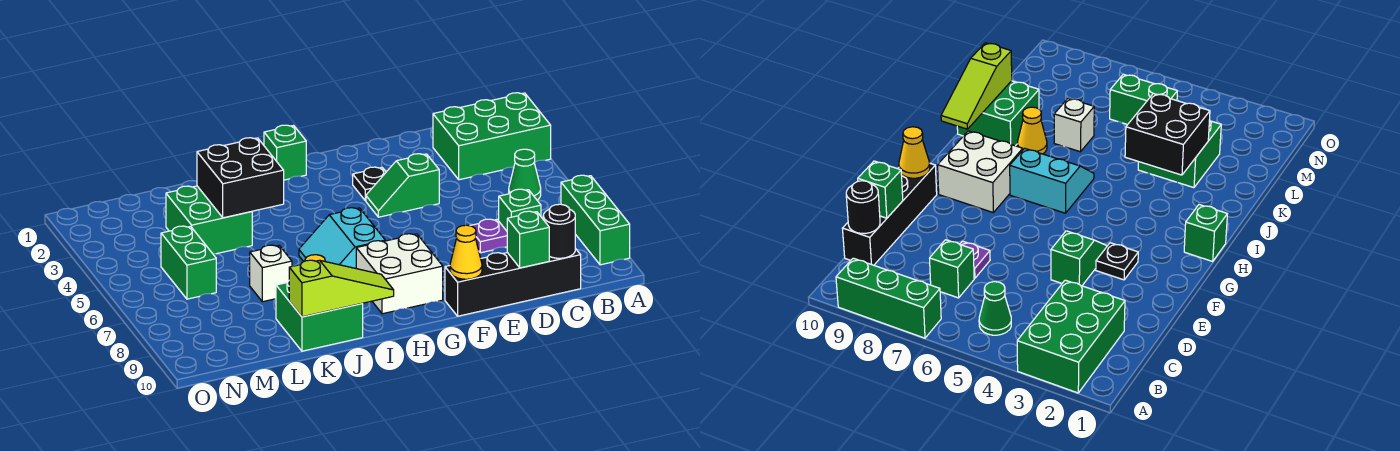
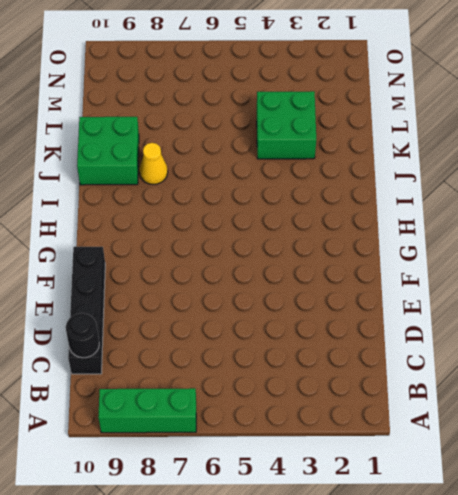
none -> green 2x3 brick [433,93,551,180]
none -> green 1x1 cone [509,149,541,200]
none -> green 1x1 brick [499,189,541,231]

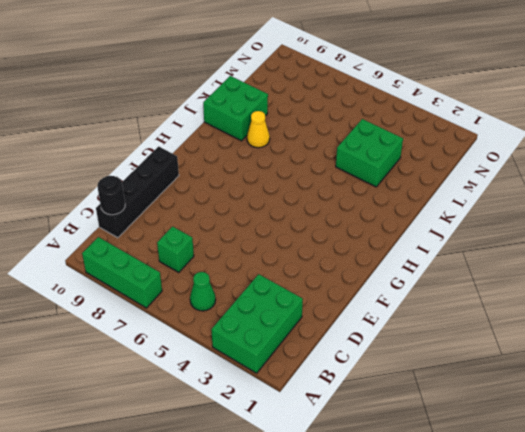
none -> purple 1x1 plate [470,219,507,253]
none -> green 1x2 slope [366,154,439,217]
none -> black 1x1 plate [353,167,386,201]

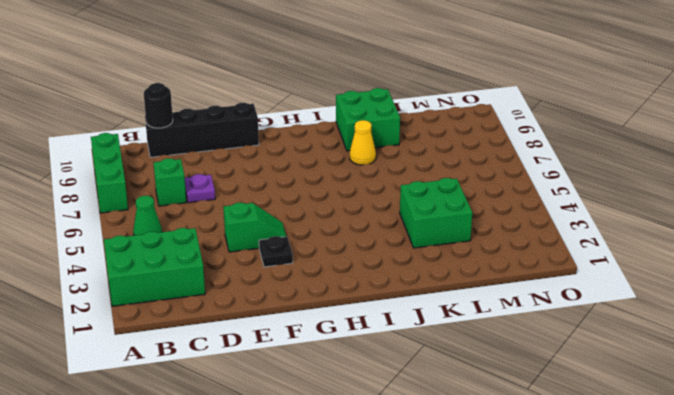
none -> white 2x2 brick [356,234,443,314]
none -> green 1x1 brick [264,125,306,180]
none -> cyan 2x2 slope [299,208,385,268]

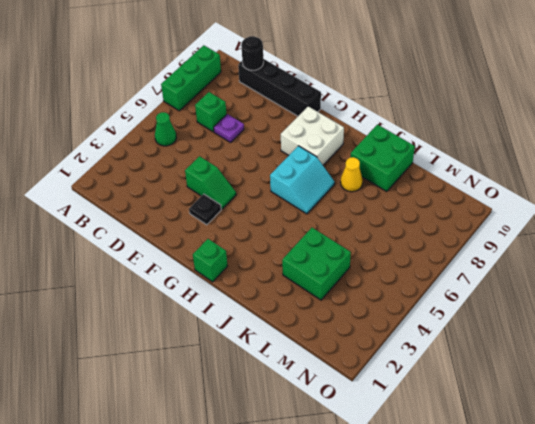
none -> green 2x3 brick [433,93,551,180]
none -> white 1x1 brick [250,245,292,302]
none -> green 1x2 brick [161,226,216,299]

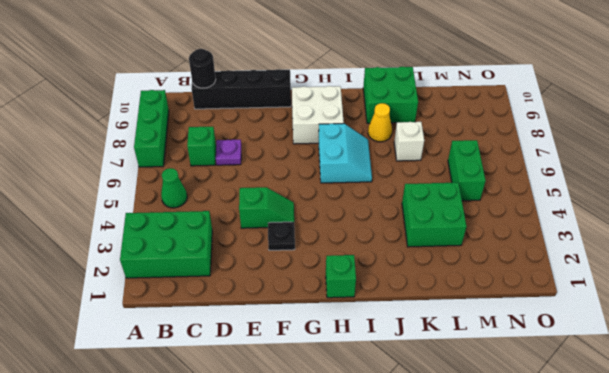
none -> green 1x1 brick [507,211,549,268]
none -> yellow 1x1 cone [450,225,482,279]
none -> lime 1x3 slope [289,260,394,317]

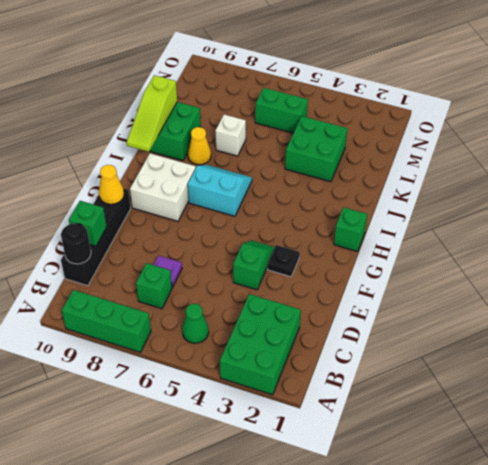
none -> black 2x2 brick [197,138,284,218]

